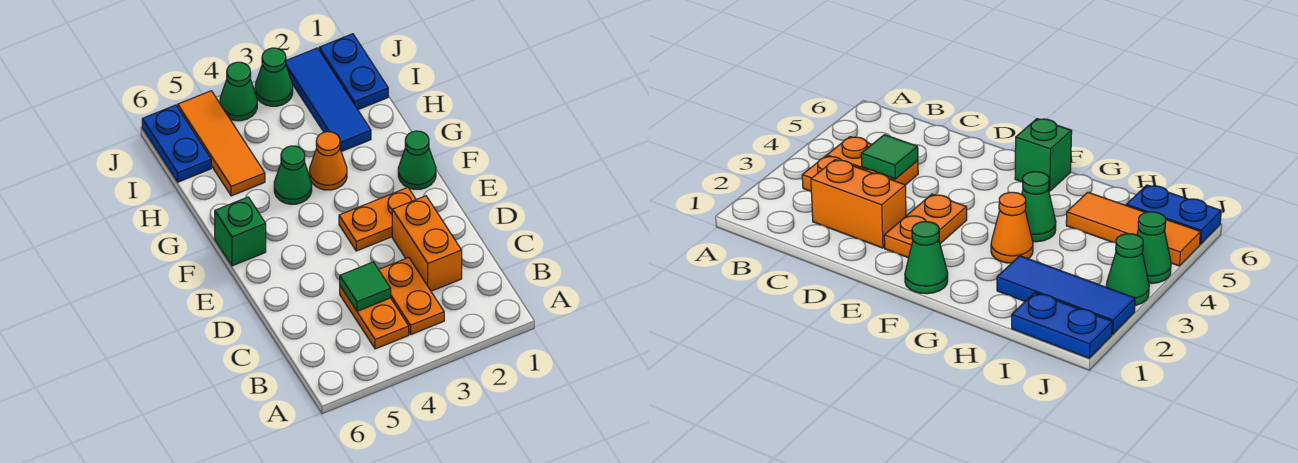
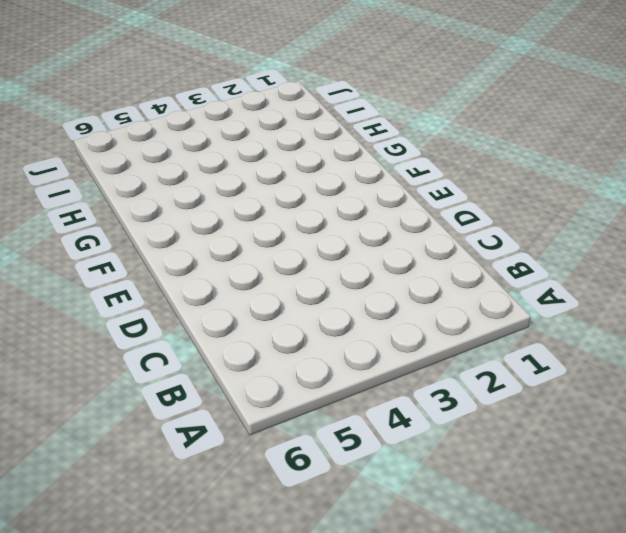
none -> orange 1x2 plate [379,258,444,334]
none -> orange 1x2 plate [340,286,409,349]
none -> orange 1x2 brick [392,196,462,291]

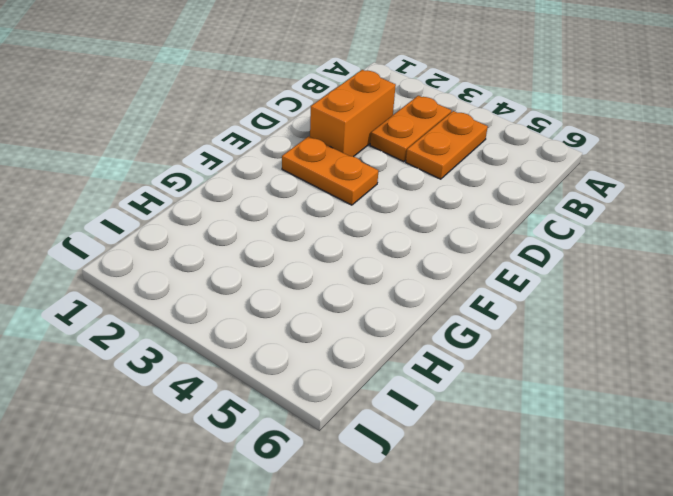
none -> green 1x1 cone [398,131,436,189]
none -> green 1x1 brick [215,197,266,266]
none -> orange 1x1 cone [310,132,347,190]

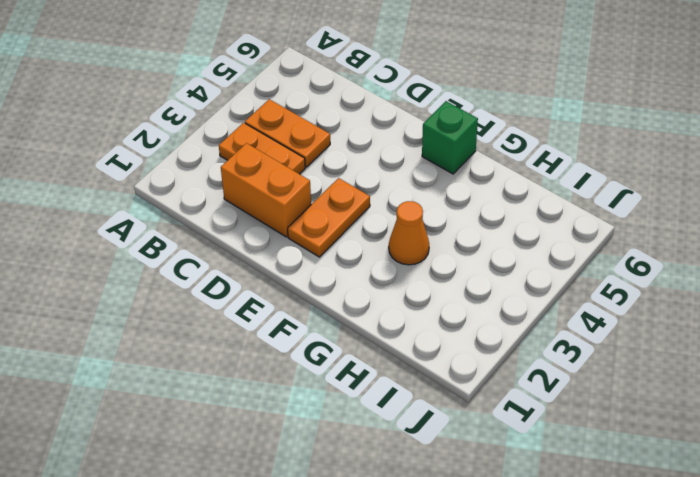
none -> green 1x1 cone [398,131,436,189]
none -> green 1x1 cone [274,146,312,204]
none -> blue 1x3 tile [286,48,371,152]

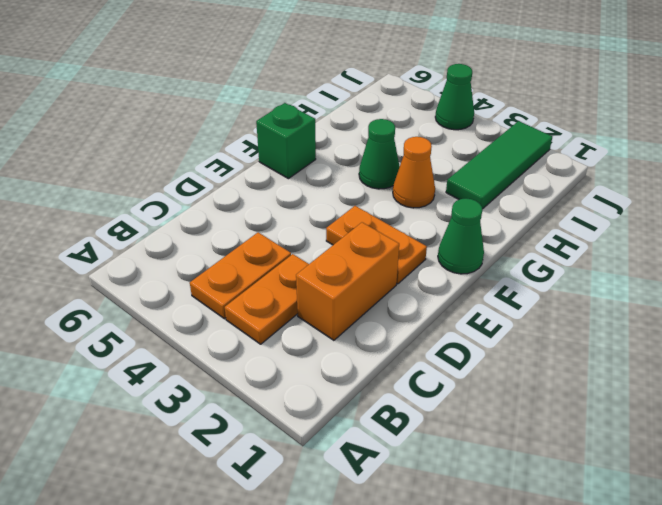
green 1x3 tile [446,121,552,209] -> blue 1x3 tile [286,48,371,152]
none -> orange 1x3 tile [178,91,265,196]
none -> blue 1x2 plate [319,34,388,110]
none -> blue 1x2 plate [142,105,211,182]

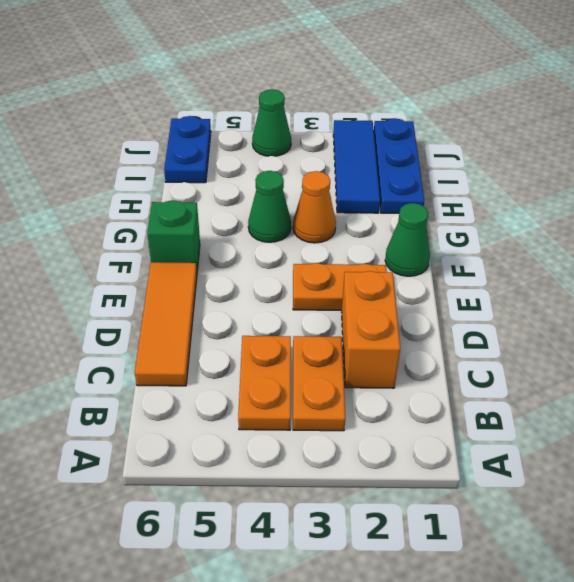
orange 1x3 tile [135,262,197,386] -> orange 1x3 tile moved to [178,91,265,196]
blue 1x3 plate [374,118,424,213] -> blue 1x2 plate [319,34,388,110]
none -> green 1x1 cone [255,48,293,106]
none -> green 1x1 tile [340,262,391,311]

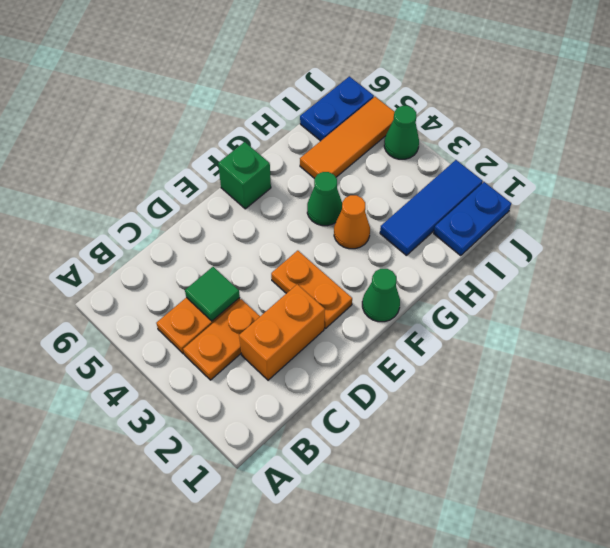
none -> green 1x1 cone [255,48,293,106]

